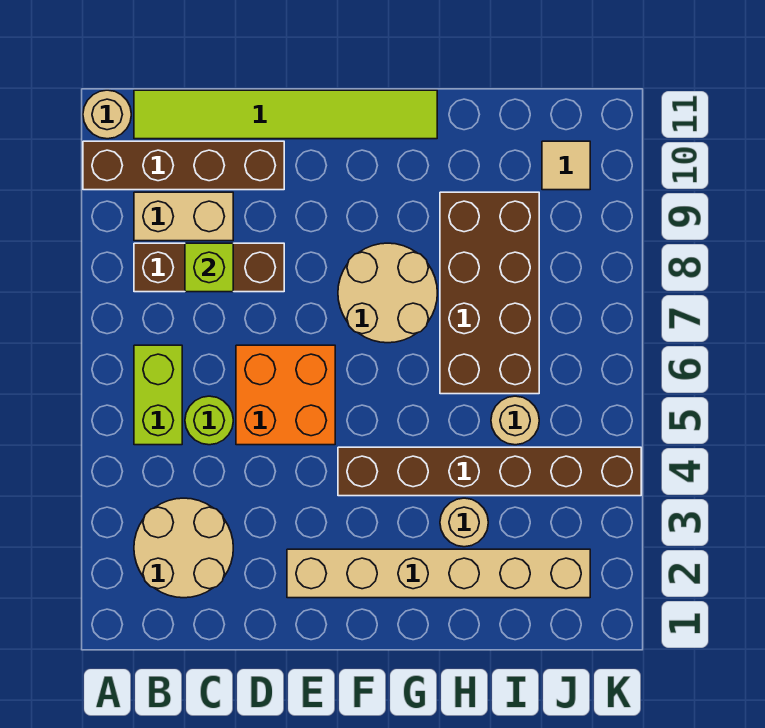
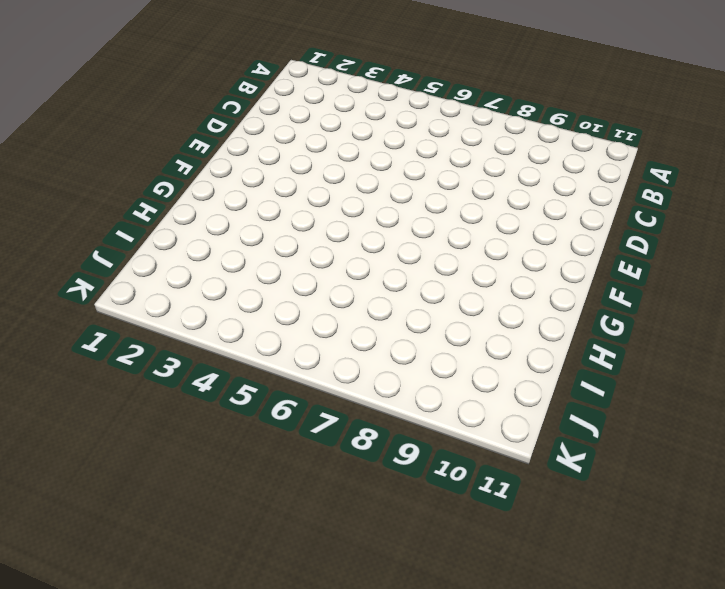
none -> brown 1x4 brick [83,141,284,190]
none -> tan 1x1 round brick [83,90,131,139]
none -> tan 2x2 round brick [134,498,233,598]

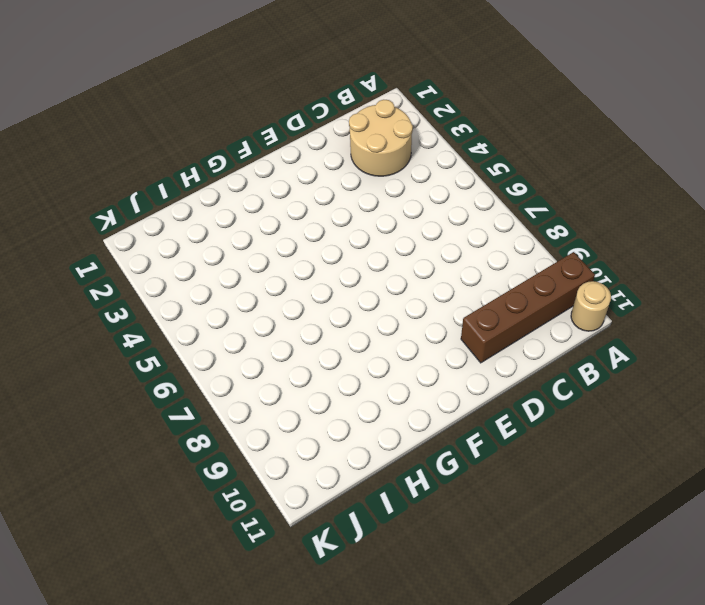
none -> lime 1x2 brick [134,345,182,445]
none -> brown 1x3 brick [134,243,284,292]
none -> tan 1x2 brick [134,192,233,241]

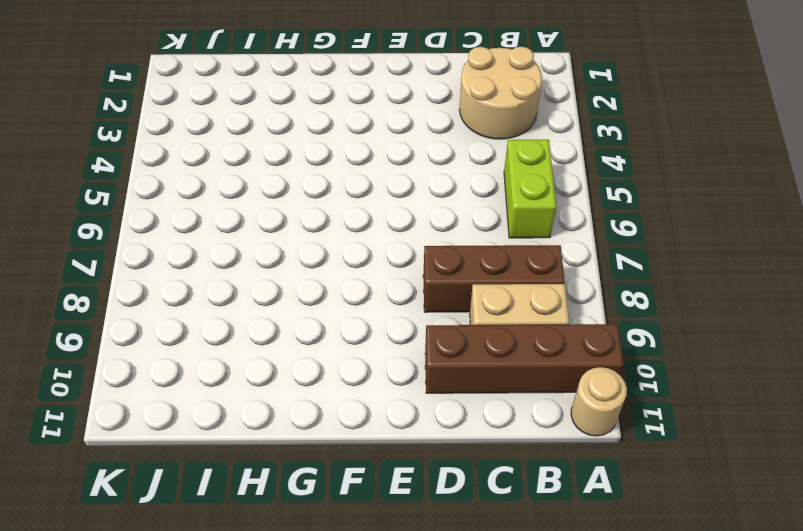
none -> lime 1x6 tile [134,90,437,139]
none -> lime 1x1 round brick [185,396,233,445]
none -> orange 2x2 brick [236,345,335,445]

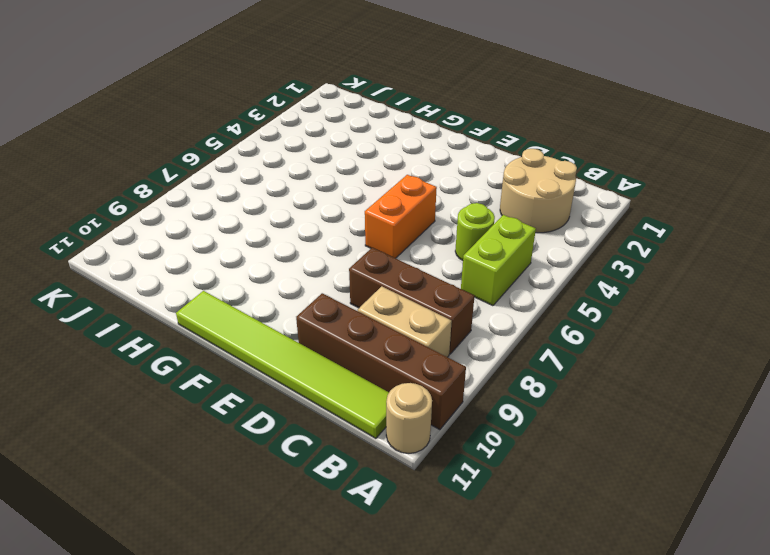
orange 1x2 brick [365,175,437,258] -> orange 2x2 brick [236,345,335,445]
none -> tan 1x6 brick [287,549,590,598]
none -> brown 1x6 brick [338,447,641,496]
none -> tan 2x2 round brick [338,243,437,343]

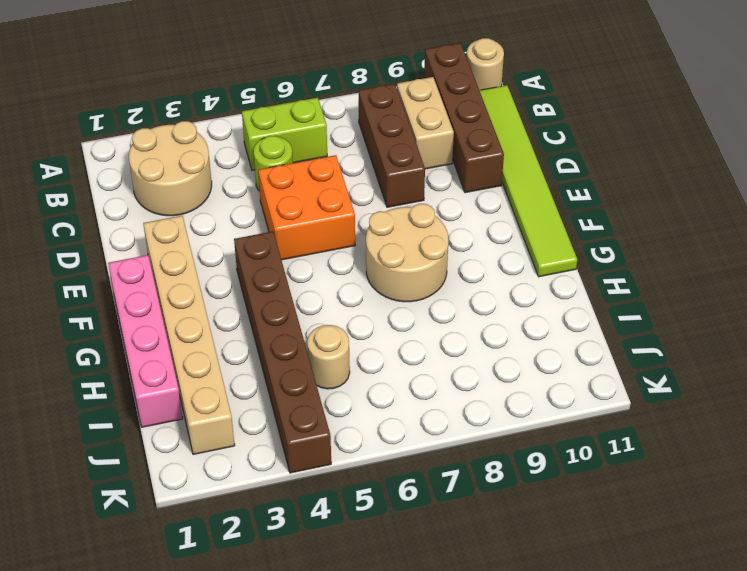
pink 1x4 brick [108,255,183,427] -> none
none -> tan 1x1 round brick [440,498,488,547]
none -> brown 2x4 brick [440,192,539,394]
none -> tan 1x1 tile [542,141,590,190]

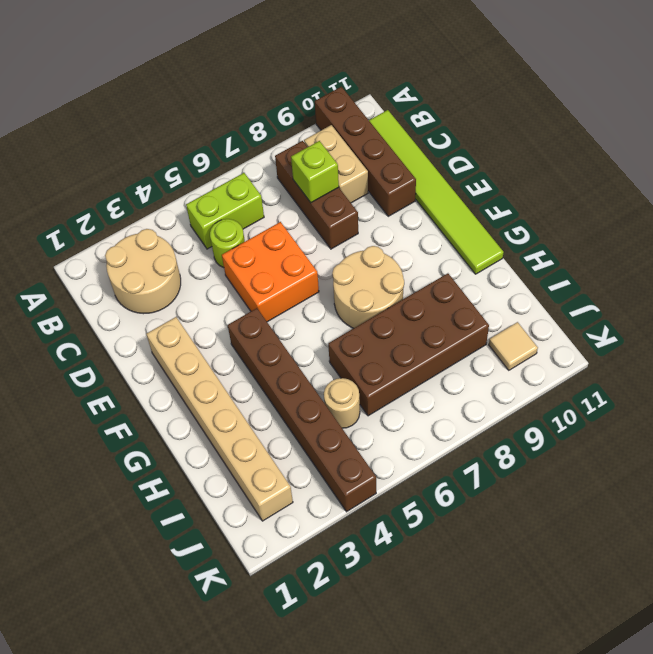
none -> tan 1x1 round brick [83,90,131,139]
none -> tan 1x1 round brick [440,498,488,547]

